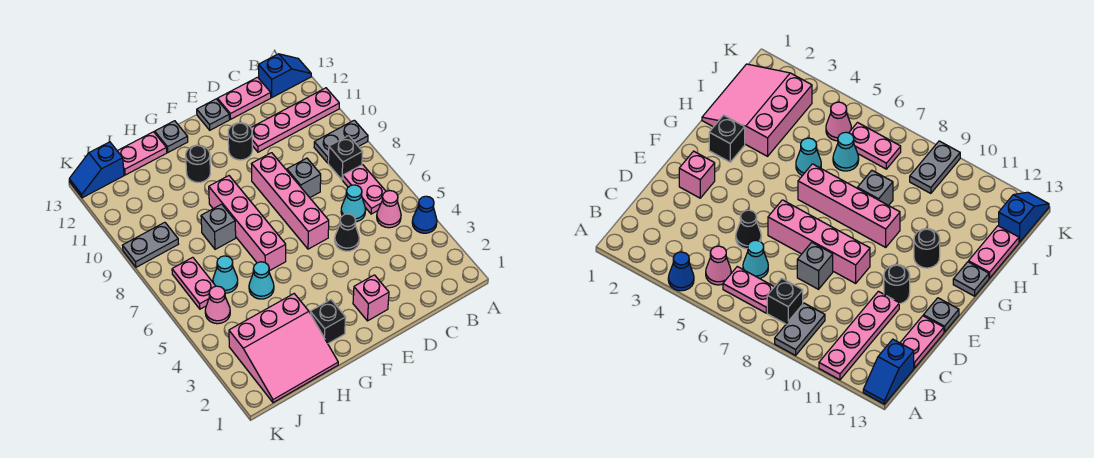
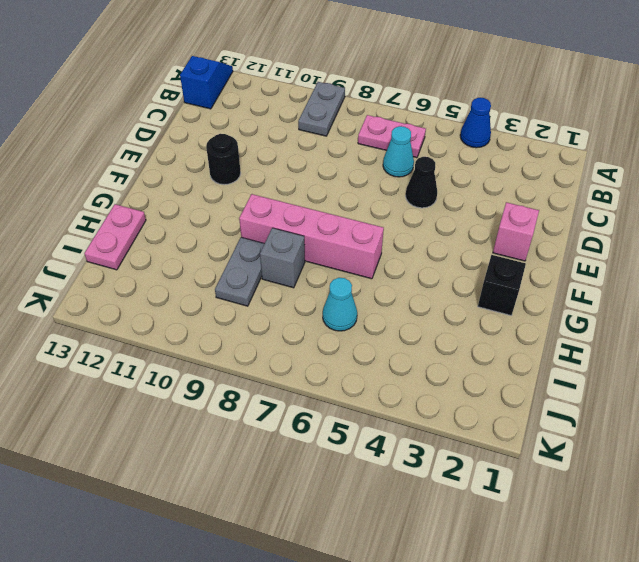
grey 1x2 plate [215,237,264,306] -> grey 1x2 plate moved to [123,222,178,267]
none -> pink 1x4 plate [251,88,339,152]
none -> pink 1x1 cone [377,191,401,228]
none -> black 1x1 brick [328,136,363,180]

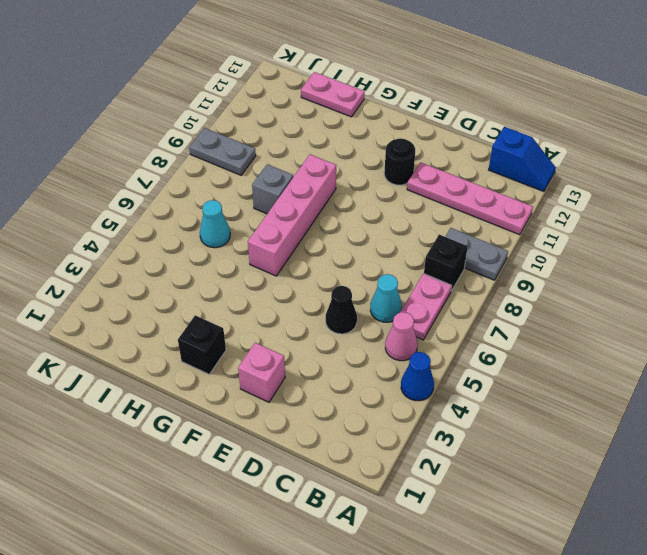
none -> pink 1x2 plate [217,77,271,119]
none -> grey 1x1 brick [287,158,321,198]
none -> pink 1x4 brick [252,153,329,249]

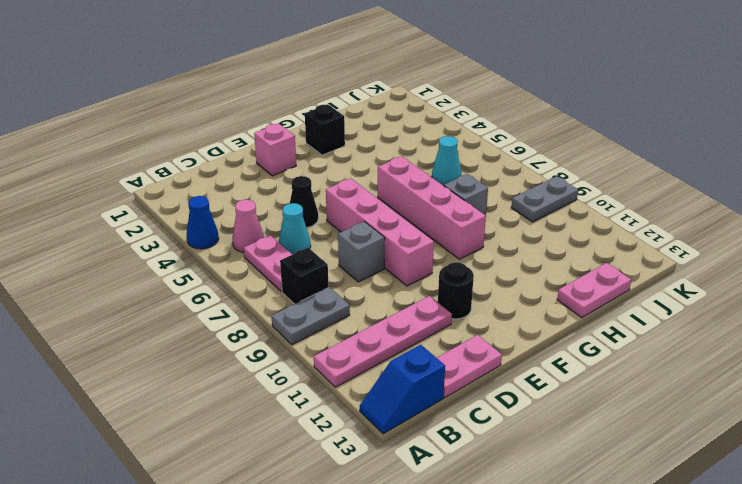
none -> grey 1x1 plate [197,99,230,130]
none -> black 1x1 round brick [186,145,210,182]
none -> grey 1x1 plate [155,121,188,152]

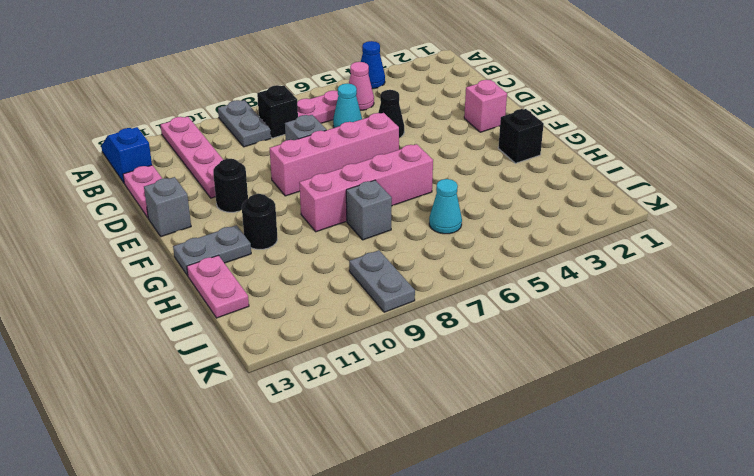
grey 1x1 brick [144,177,191,237] -> grey 1x1 plate [197,99,230,130]
grey 1x2 plate [173,225,251,276] -> grey 1x1 plate [155,121,188,152]
none -> pink 3x3 slope [229,294,338,403]
none -> cyan 1x1 cone [249,262,274,299]
none -> pink 1x1 cone [205,286,230,324]

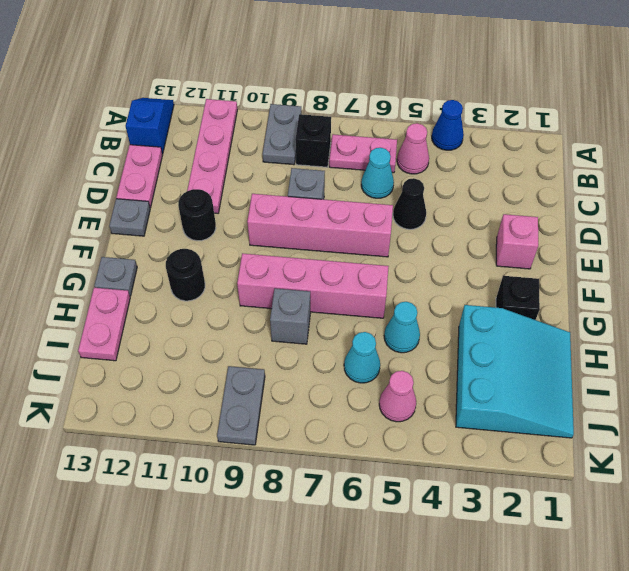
cyan 3x3 slope [456,305,574,438] -> pink 3x3 slope [229,294,338,403]
none -> pink 1x2 plate [172,257,216,309]
none -> blue 1x2 slope [69,142,124,198]

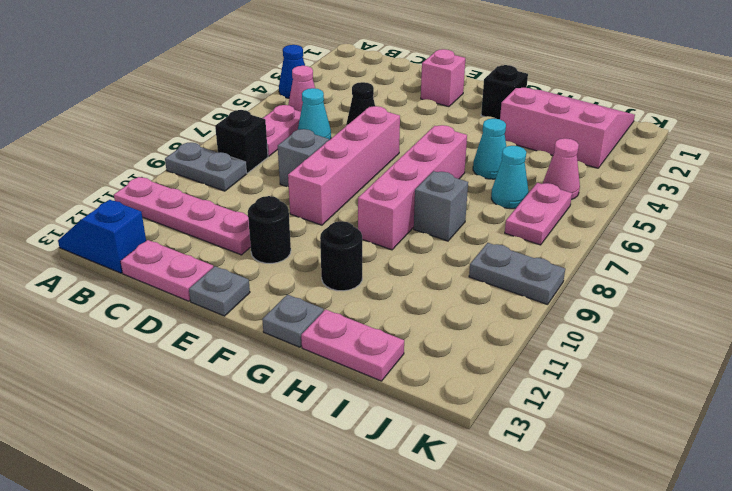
none -> blue 1x2 slope [69,142,124,198]

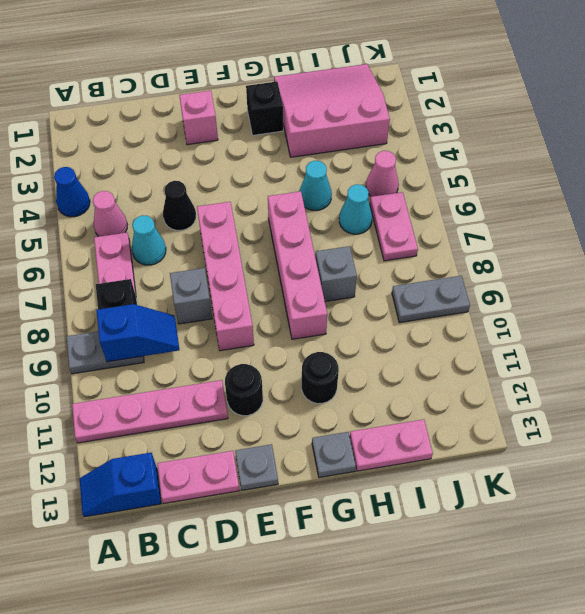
blue 1x2 slope [96,304,179,362] -> blue 1x2 slope moved to [69,142,124,198]

